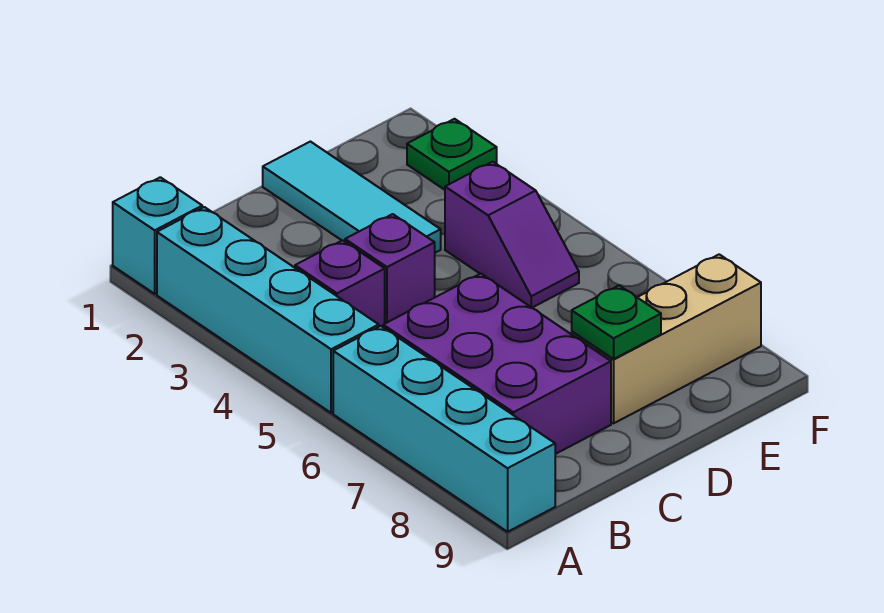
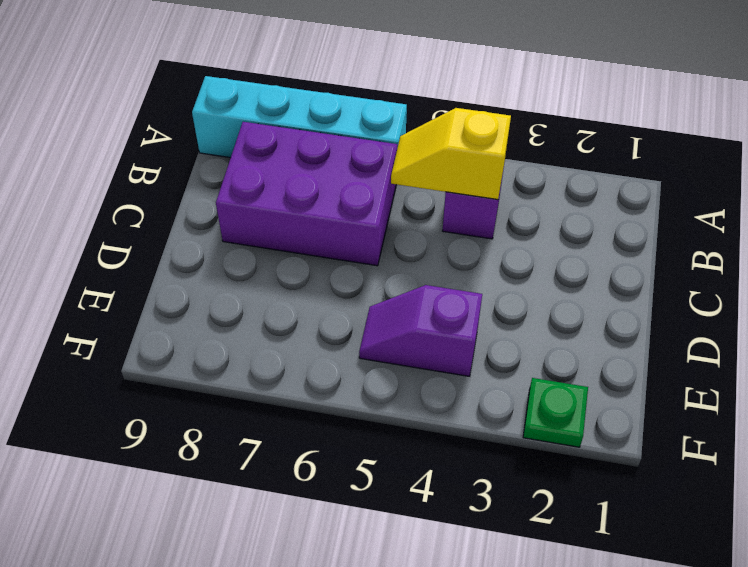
yellow 1x2 slope [391,108,511,200] -> none
none -> cyan 1x1 brick [113,177,202,294]
none -> cyan 1x4 brick [157,207,379,413]

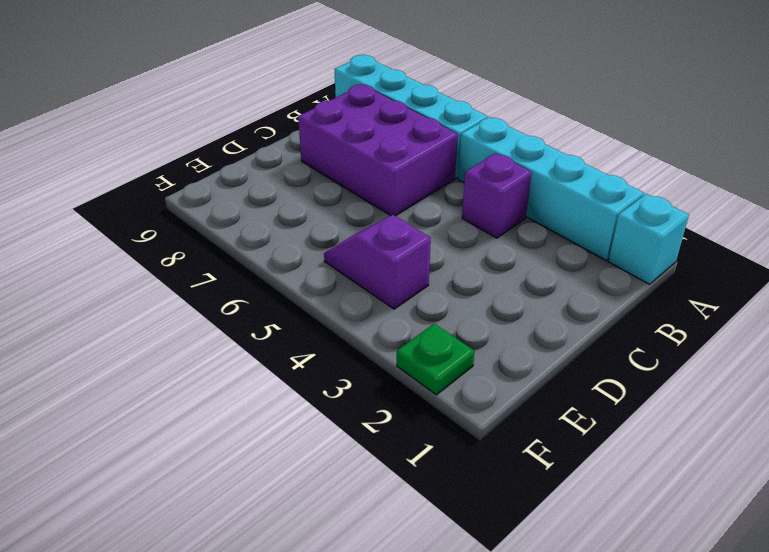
none -> purple 1x1 brick [345,214,435,323]
none -> cyan 1x3 tile [263,142,441,253]

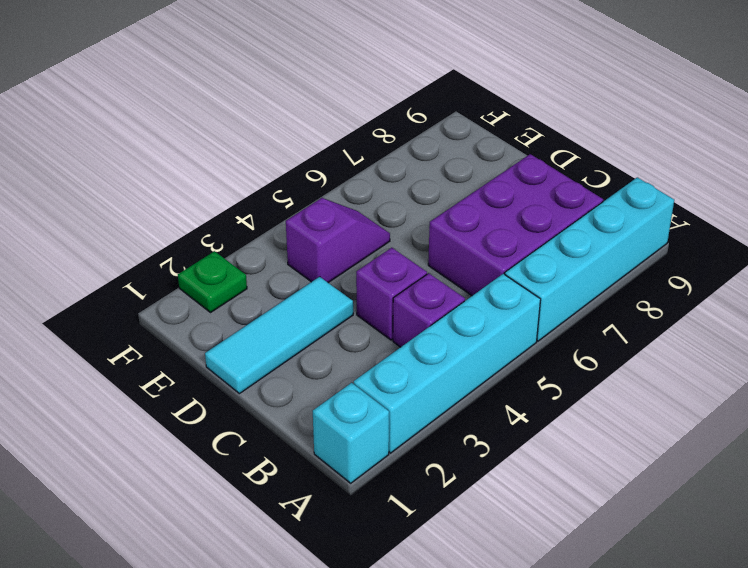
none -> tan 1x3 brick [572,254,761,423]
none -> green 1x1 plate [572,285,661,359]

